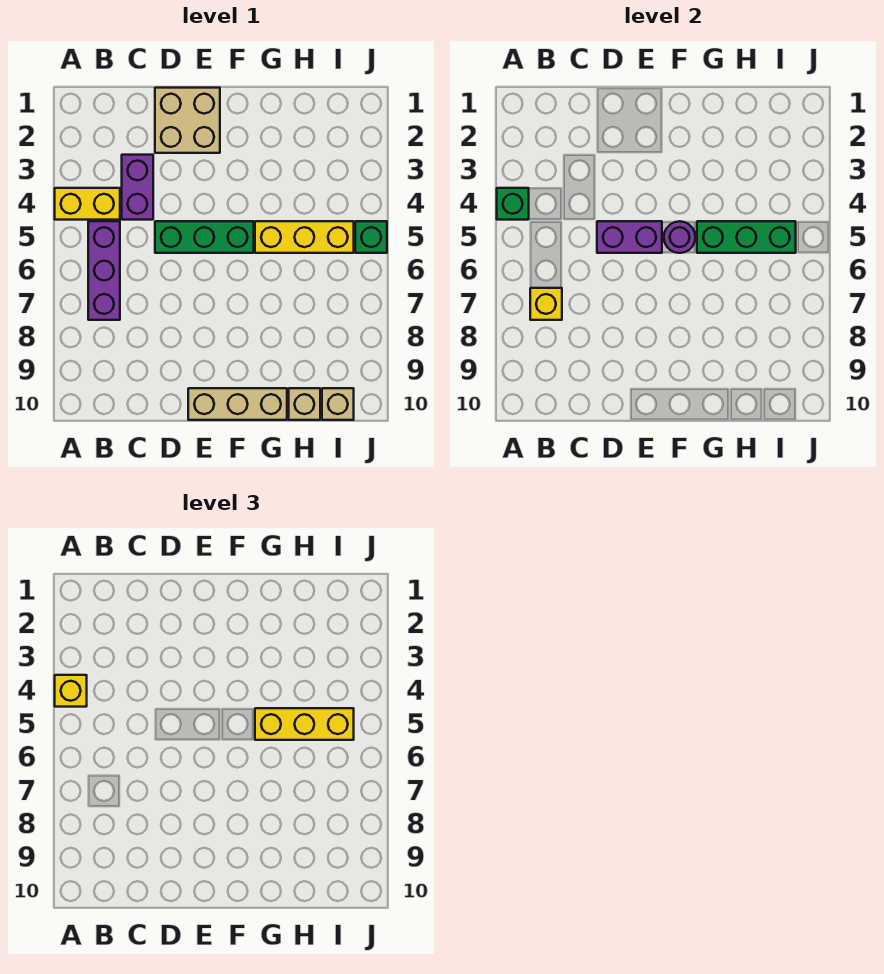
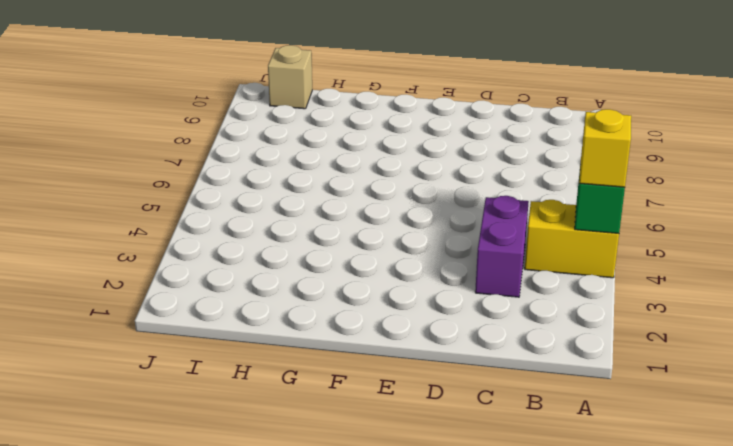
none -> purple 1x3 brick [88,221,120,320]
none -> tan 2x2 brick [155,88,220,153]
none -> green 1x3 brick [155,221,254,253]

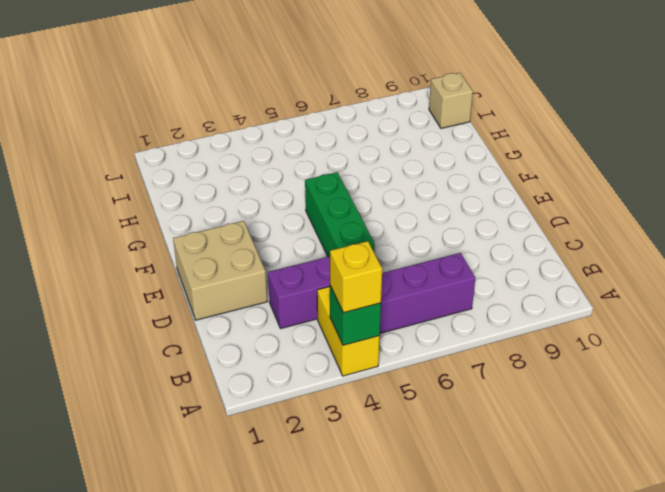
none -> tan 1x3 brick [188,388,287,420]
none -> yellow 1x3 brick [255,221,354,253]
none -> tan 1x1 brick [289,388,320,420]

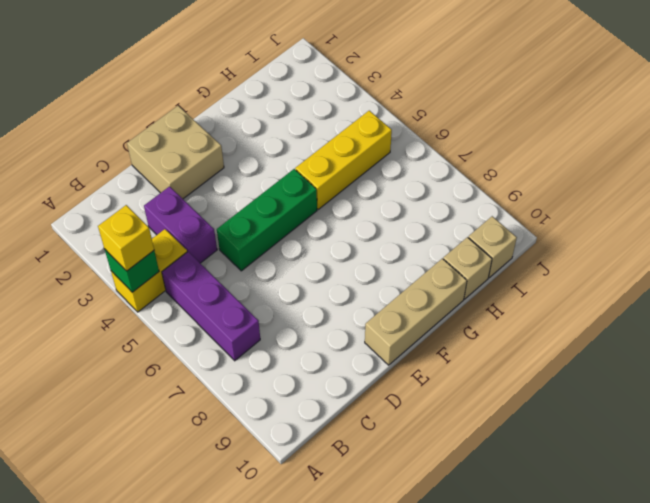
none -> green 1x1 brick [355,221,387,253]
none -> yellow 1x1 brick [530,288,562,320]
none -> purple 1x2 brick [597,221,662,253]

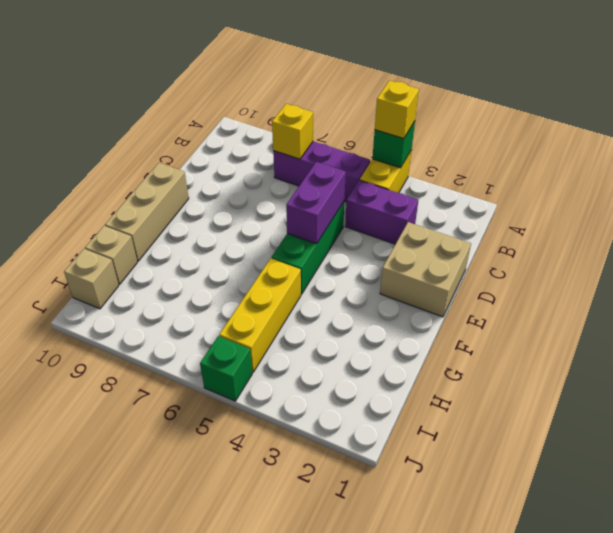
none -> purple 1x1 round brick [664,221,696,253]
none -> green 1x3 brick [697,221,796,253]
none -> yellow 1x3 brick [255,708,354,740]

